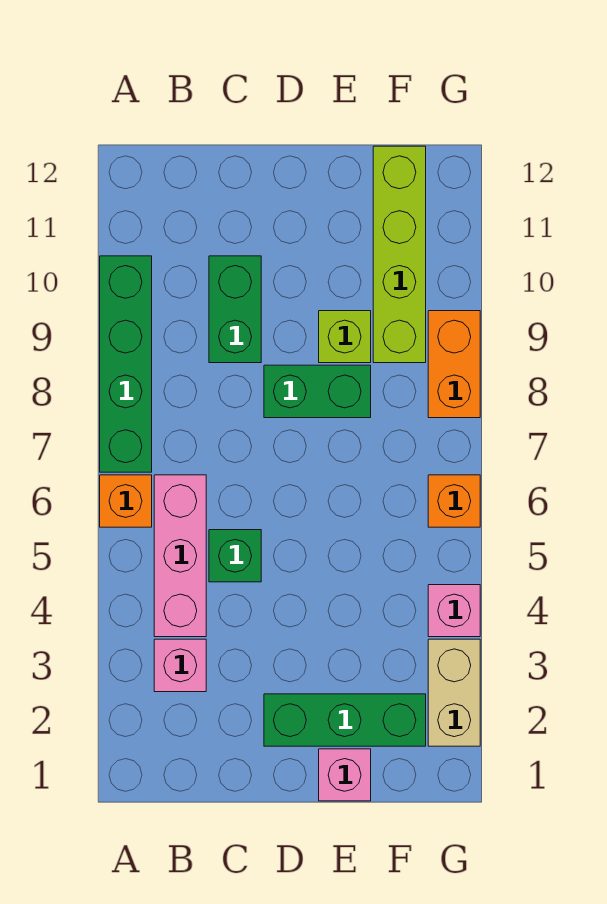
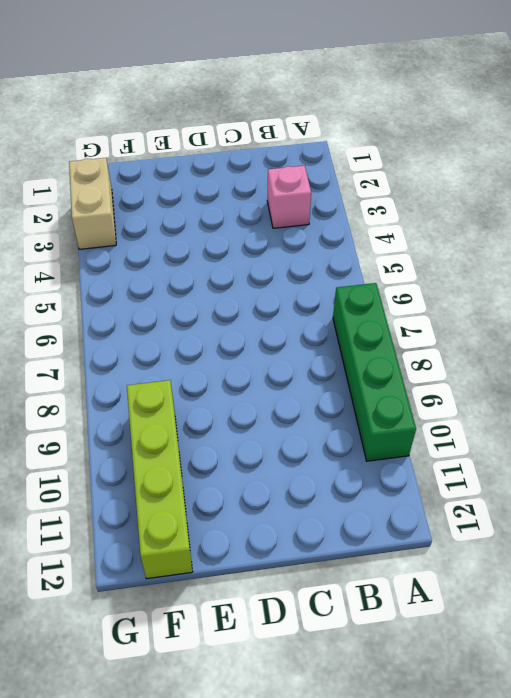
none -> orange 1x1 brick [100,475,152,527]
none -> pink 1x3 brick [154,475,206,637]
none -> green 1x1 brick [209,530,261,582]

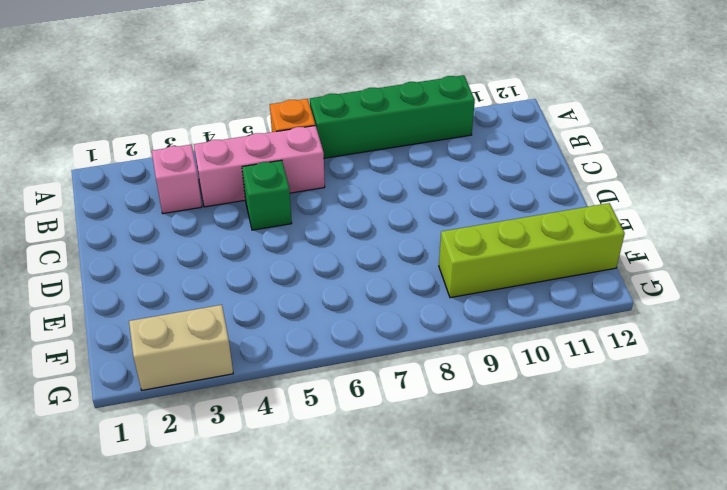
none -> green 1x2 brick [209,256,261,363]
none -> green 1x3 brick [264,694,426,746]
none -> green 1x2 brick [264,365,371,418]

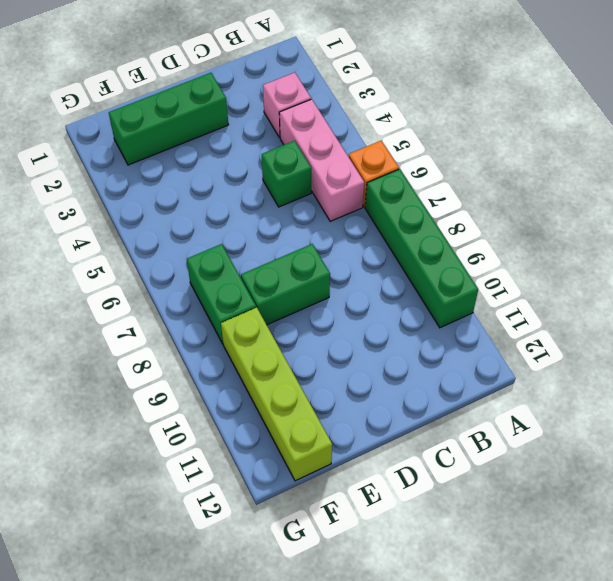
green 1x2 brick [187,244,256,344] -> green 1x2 brick moved to [209,256,261,363]
none -> pink 1x1 brick [319,749,371,801]
none -> lime 1x1 brick [319,311,371,363]
none -> tan 1x2 brick [428,639,480,746]

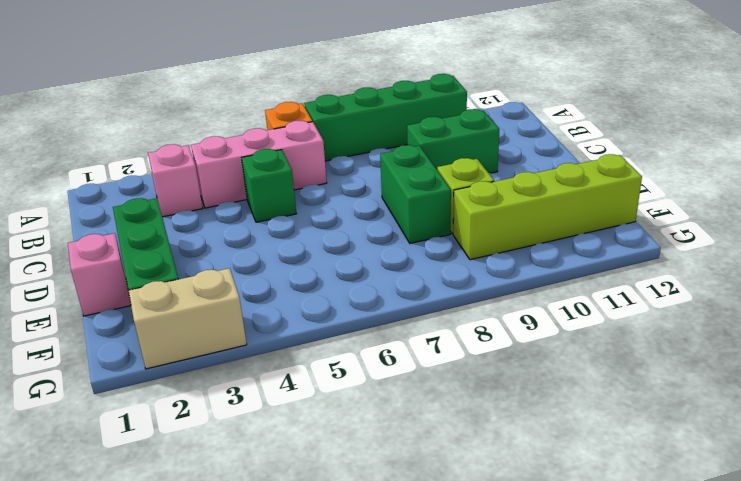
none -> pink 1x1 brick [428,585,480,637]
none -> orange 1x1 brick [428,475,480,527]
none -> orange 1x2 brick [428,311,480,418]

